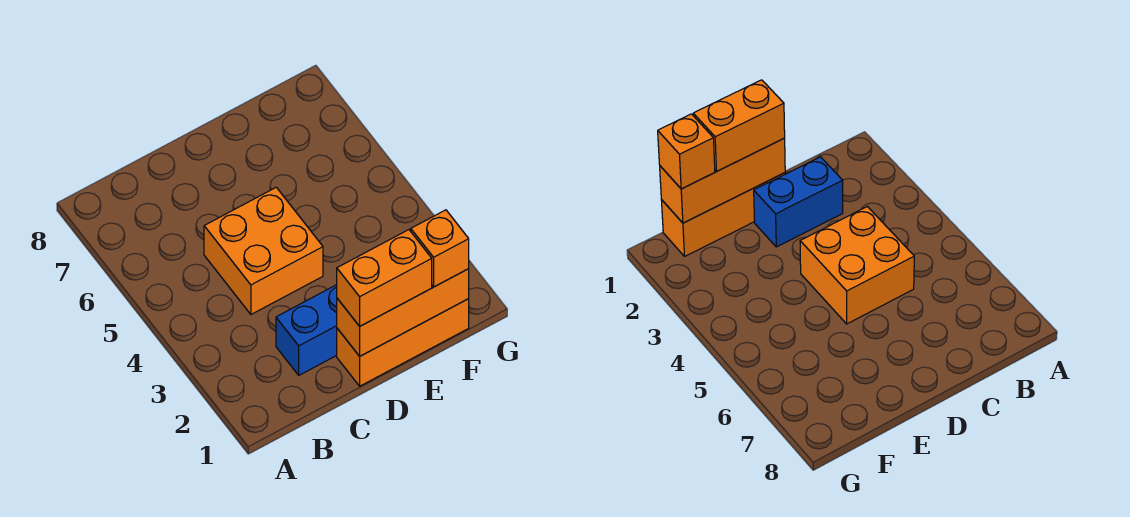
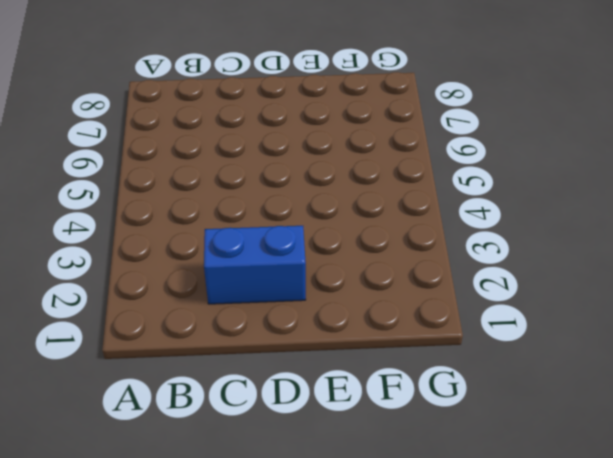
none -> orange 2x2 brick [204,187,323,314]
none -> orange 1x3 brick [337,299,469,386]

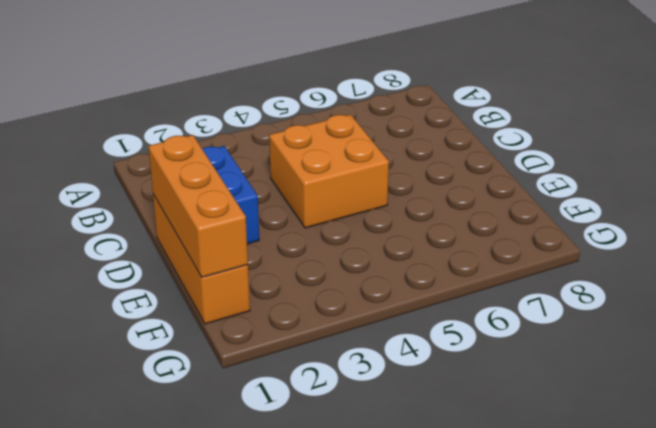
none -> orange 1x2 brick [337,230,432,326]
none -> orange 1x1 brick [411,210,469,287]

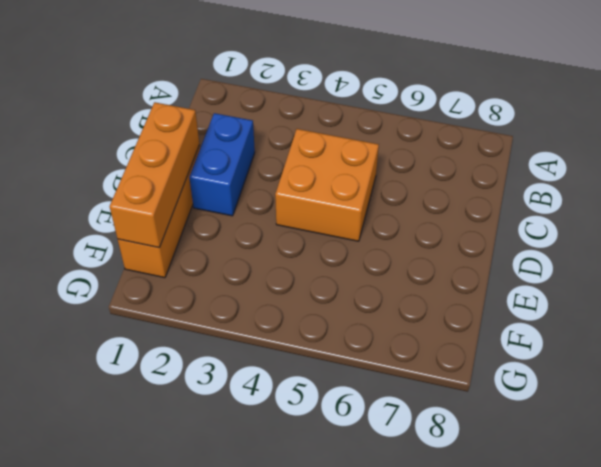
none -> orange 1x2 brick [337,230,432,326]
none -> orange 1x1 brick [411,210,469,287]

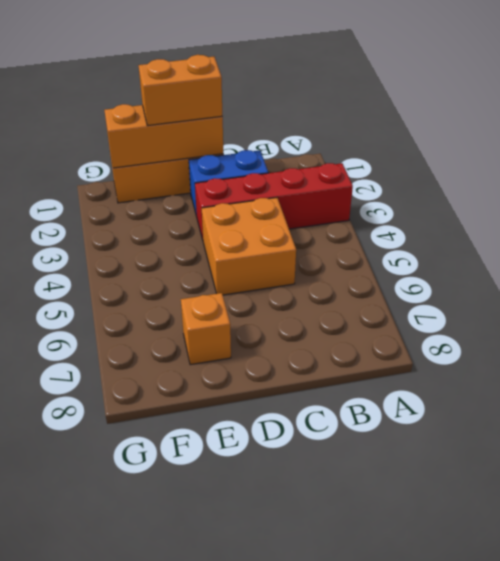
red 1x4 brick [195,163,353,240] -> none
orange 1x1 brick [181,293,231,365] -> orange 1x1 brick moved to [411,210,469,287]

